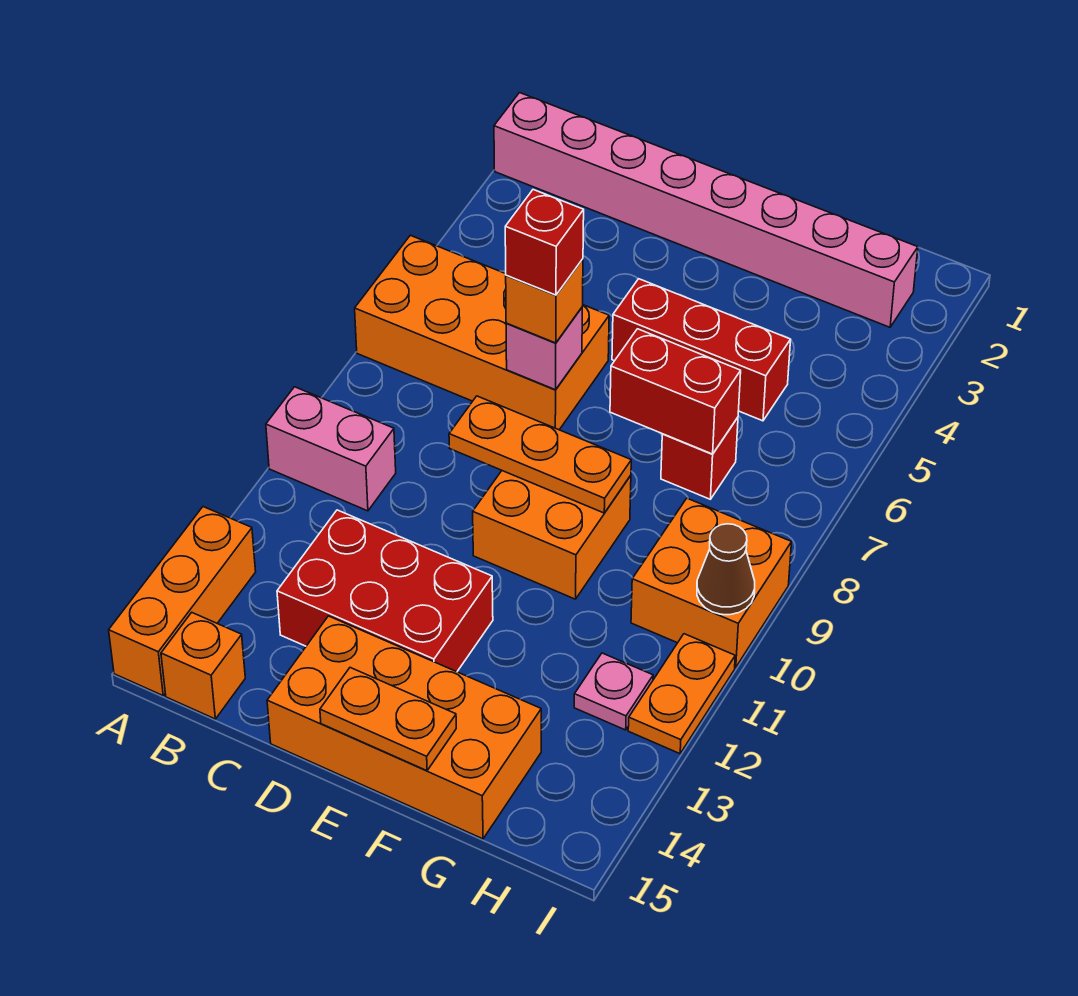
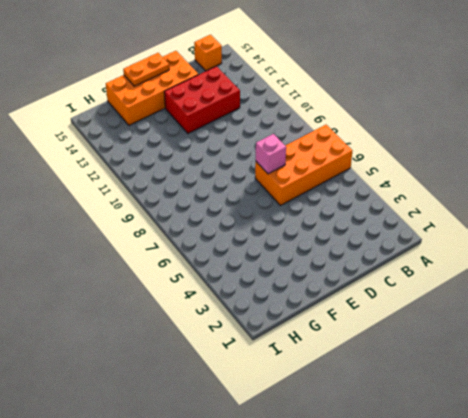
none -> pink 1x8 brick [494,93,918,327]
none -> pink 1x2 brick [266,387,396,511]
none -> orange 1x3 brick [109,507,256,696]

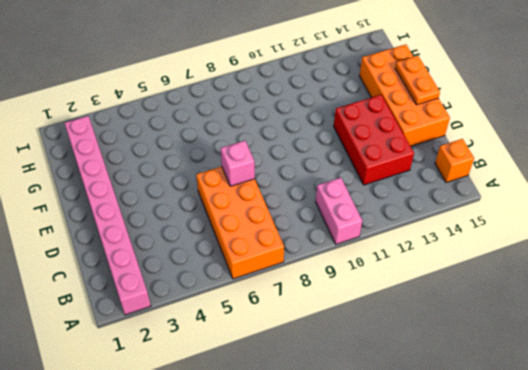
none -> orange 1x3 brick [109,507,256,696]
none -> red 1x3 brick [612,279,791,421]
none -> orange 2x2 brick [473,471,631,599]

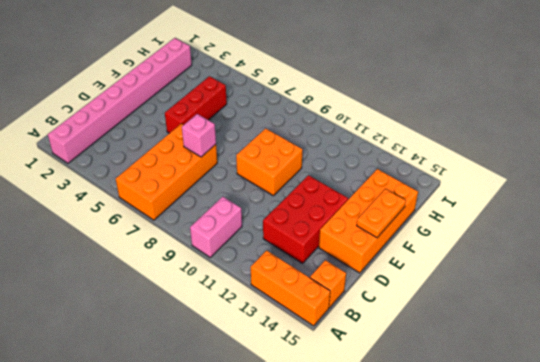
none -> red 1x1 brick [661,418,738,499]
none -> orange 2x2 brick [631,498,792,667]
none -> pink 1x1 plate [574,653,653,730]

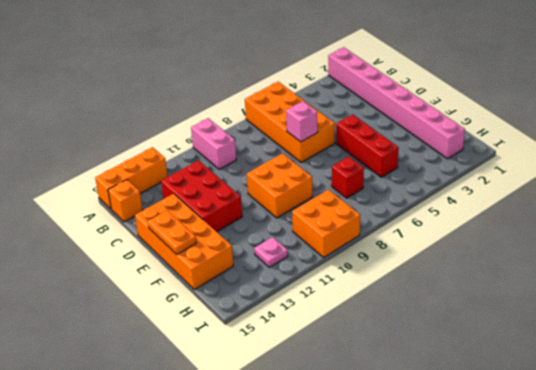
none -> orange 1x2 plate [628,634,735,754]
none -> orange 1x3 plate [449,396,631,513]
none -> red 1x2 brick [610,329,741,454]

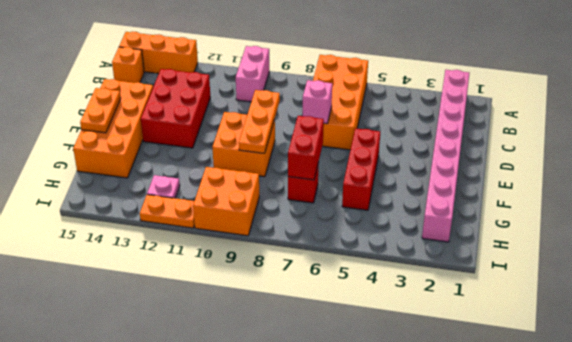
none -> brown 1x1 cone [697,524,755,615]
none -> orange 1x1 brick [506,259,583,343]
none -> red 1x1 brick [505,190,584,295]

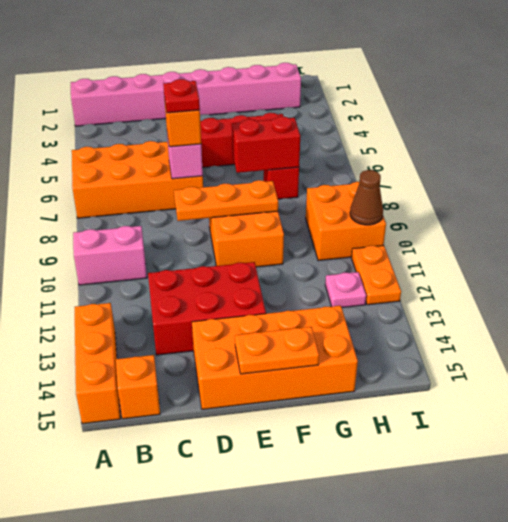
red 1x1 plate [163,79,200,113] -> red 1x1 brick [505,190,584,295]

